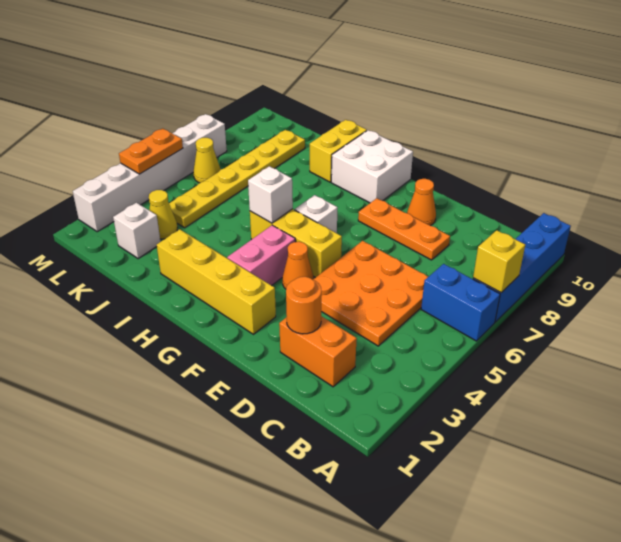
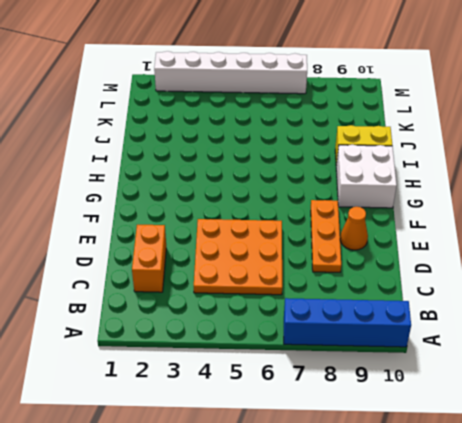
none -> blue 1x2 brick [421,264,500,341]
none -> yellow 1x4 brick [157,229,276,334]
none -> orange 1x1 cone [283,242,314,289]

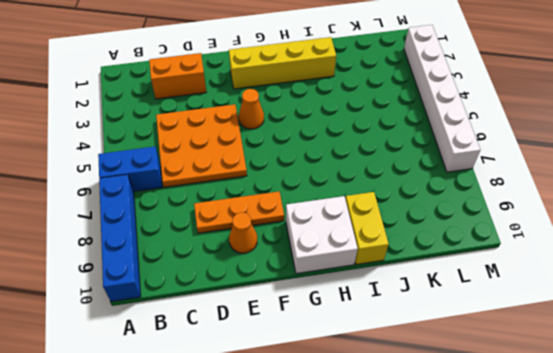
none -> yellow 1x3 brick [250,209,342,278]
none -> pink 1x2 brick [227,225,295,286]
none -> white 1x1 brick [295,195,338,233]

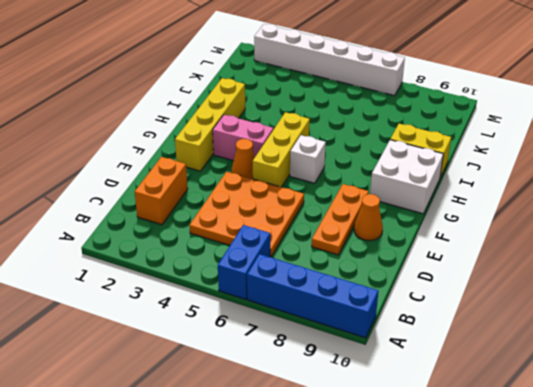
none -> white 1x1 brick [113,203,160,259]
none -> yellow 1x1 cone [149,190,177,239]
none -> yellow 1x6 plate [169,130,305,228]

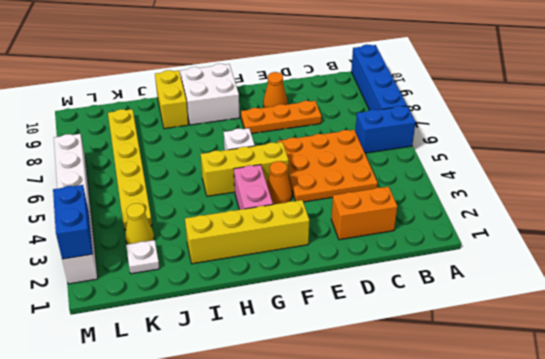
white 1x1 plate [126,240,160,274] -> white 1x1 brick [113,203,160,259]
blue 1x2 brick [53,185,93,259] -> none
none -> yellow 1x1 cone [193,138,221,183]
none -> yellow 1x1 brick [473,230,525,293]
none -> orange 1x1 round brick [286,277,321,334]

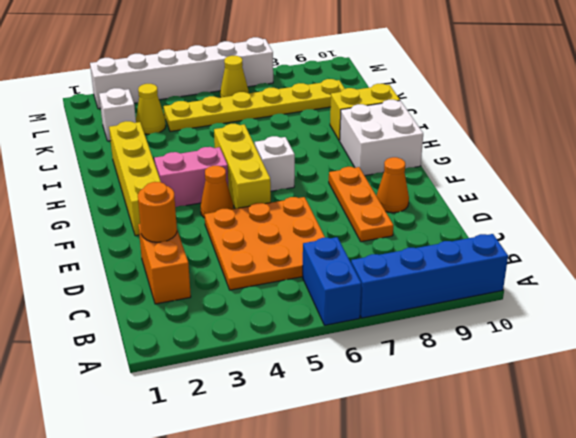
none -> yellow 1x1 brick [473,230,525,293]
none -> white 1x1 brick [248,166,293,223]
none -> orange 1x2 plate [119,128,183,174]

